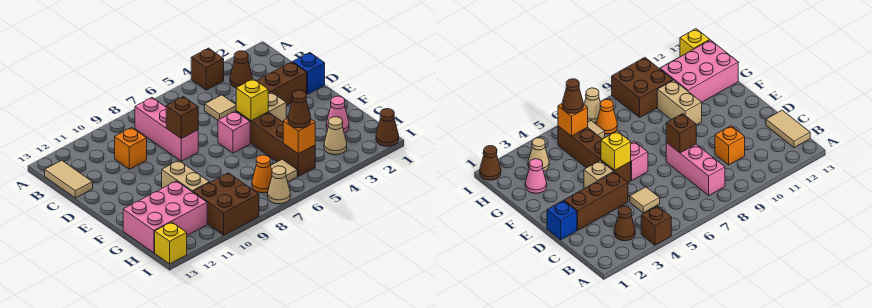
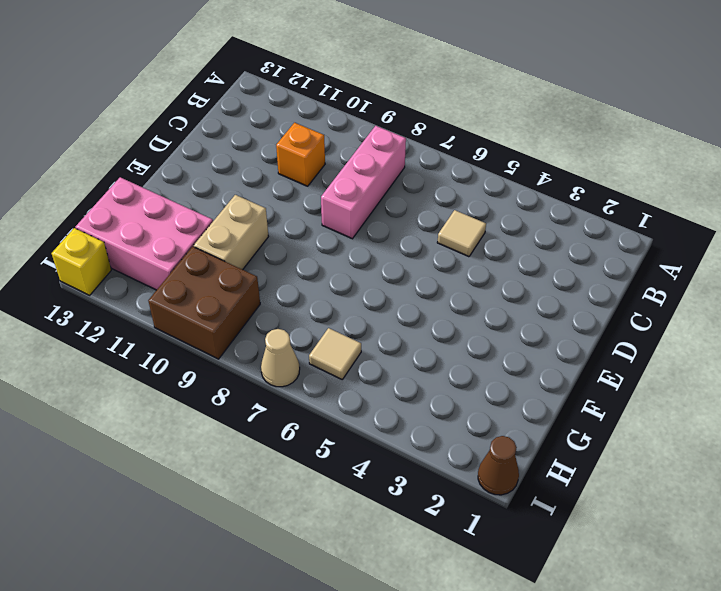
none -> brown 1x1 brick [191,48,224,90]
none -> brown 1x1 cone [230,51,253,88]
none -> tan 1x2 tile [45,160,93,198]

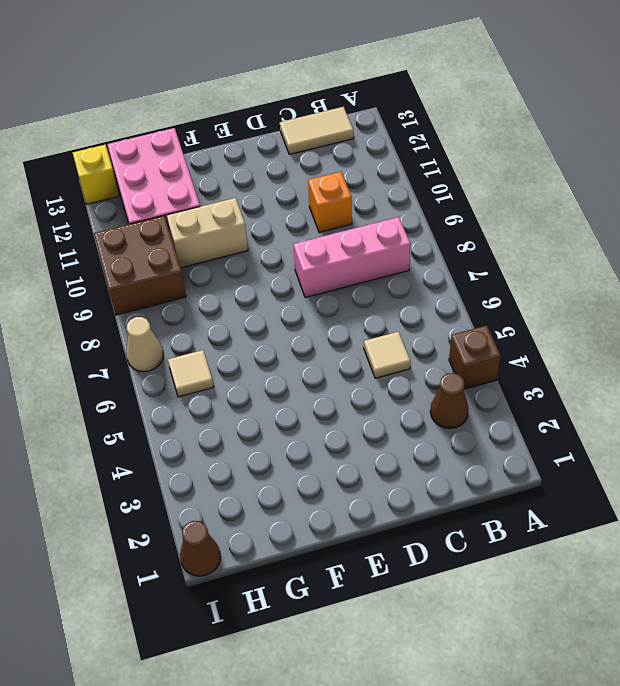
none -> blue 1x1 brick [293,53,325,94]
none -> brown 1x3 brick [257,62,307,106]
none -> tan 1x1 brick [268,92,286,122]

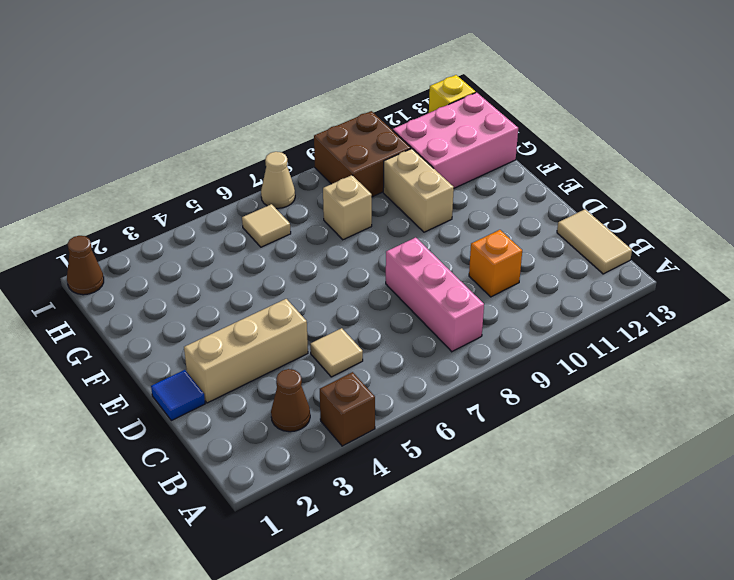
blue 1x1 tile [151,370,205,421] -> blue 1x1 brick [293,53,325,94]
tan 1x3 brick [184,299,308,403] -> brown 1x3 brick [257,62,307,106]
tan 1x1 brick [323,175,372,240] -> tan 1x1 brick moved to [268,92,286,122]
none -> brown 1x4 brick [236,111,315,176]
none -> pink 1x1 brick [218,111,250,153]
none -> pink 1x1 cone [326,96,349,133]

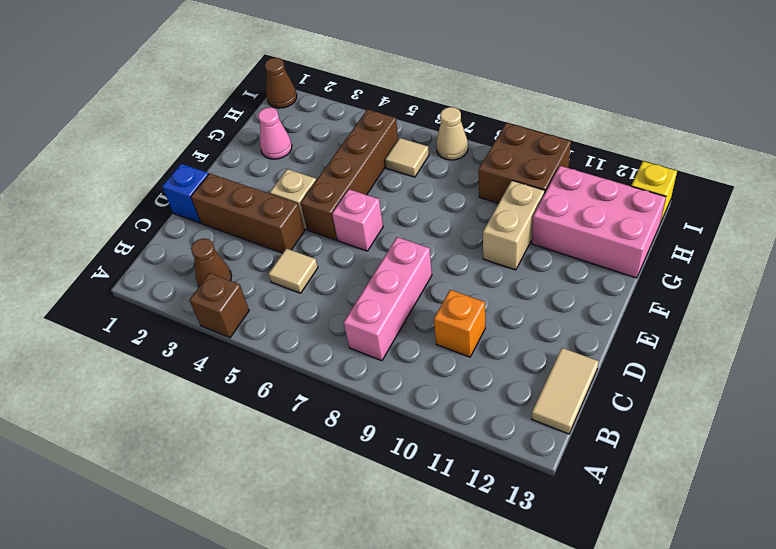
none -> tan 1x1 cone [324,117,347,155]
none -> orange 1x1 cone [252,155,272,193]
none -> brown 1x1 brick [166,97,198,138]

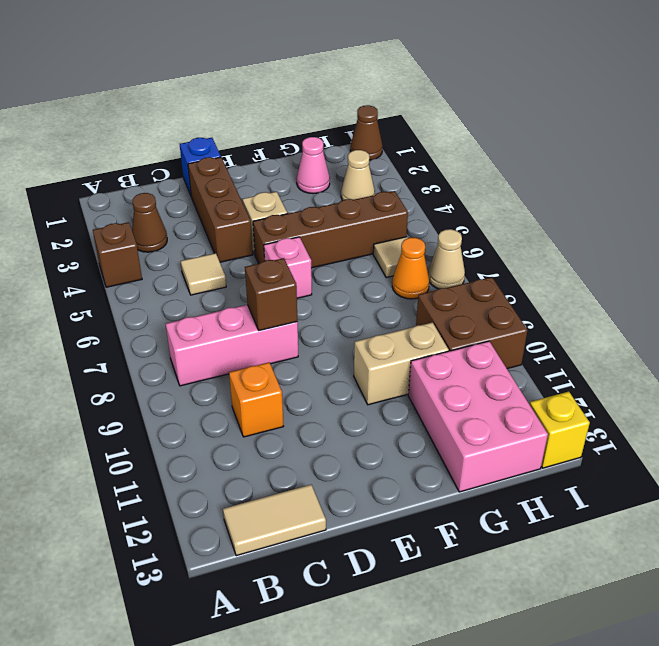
none -> yellow 1x1 brick [236,79,268,121]
none -> orange 1x1 brick [283,119,315,154]
none -> brown 1x1 cone [288,90,311,128]

